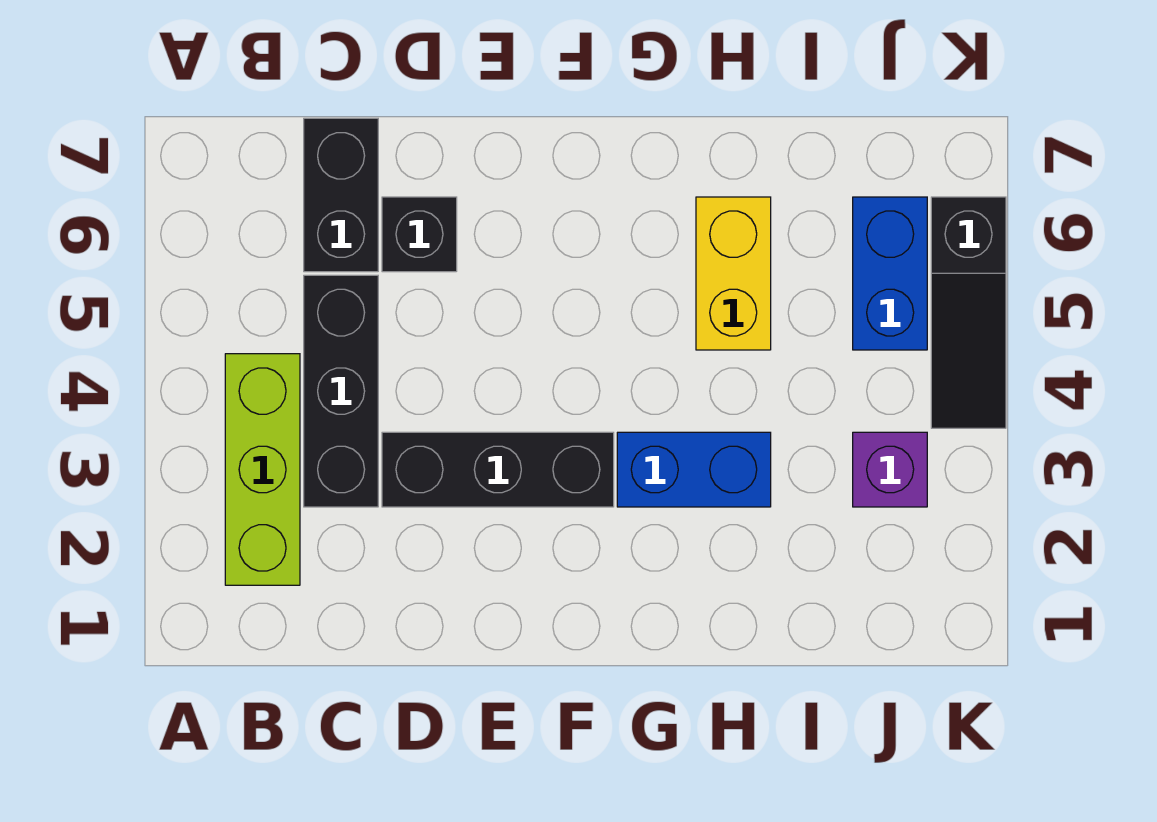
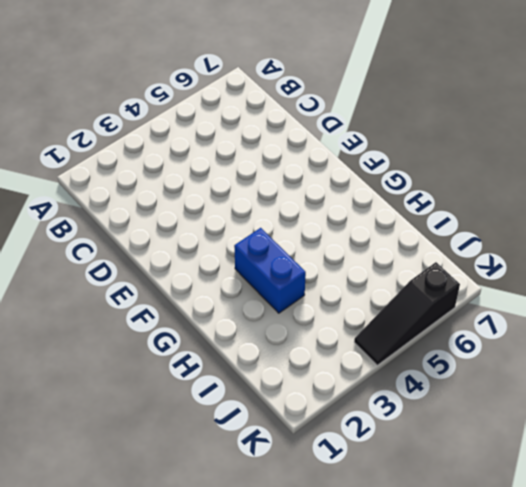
none -> lime 1x3 brick [225,354,300,585]
none -> black 1x3 brick [304,275,378,507]

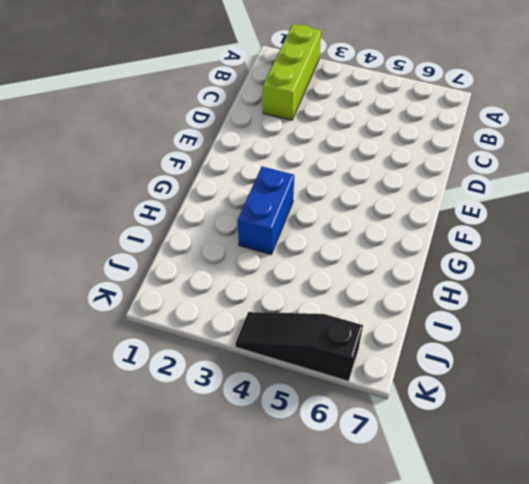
lime 1x3 brick [263,24,321,120] -> lime 1x3 brick turned to [225,354,300,585]
none -> black 1x3 brick [304,275,378,507]
none -> black 1x2 brick [304,118,378,272]

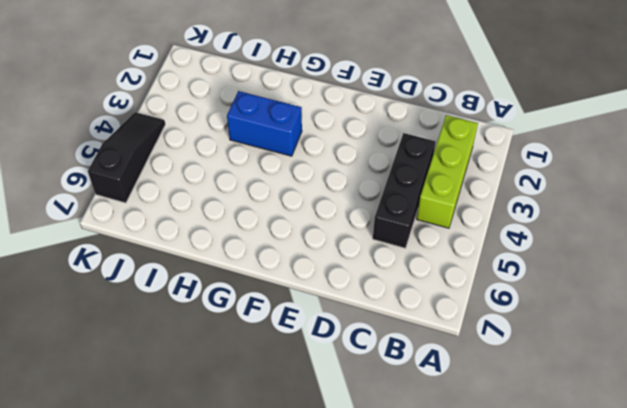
none -> black 1x2 brick [304,118,378,272]
none -> black 1x3 brick [382,432,614,507]

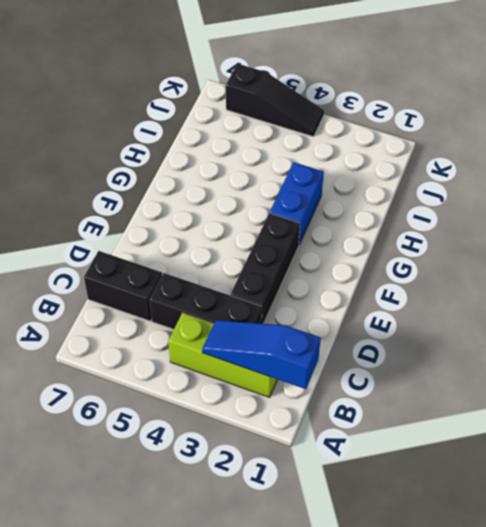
blue 1x3 slope [202,320,321,389] -> none
none -> black 1x1 brick [382,197,457,272]
none -> yellow 1x2 brick [696,197,771,350]

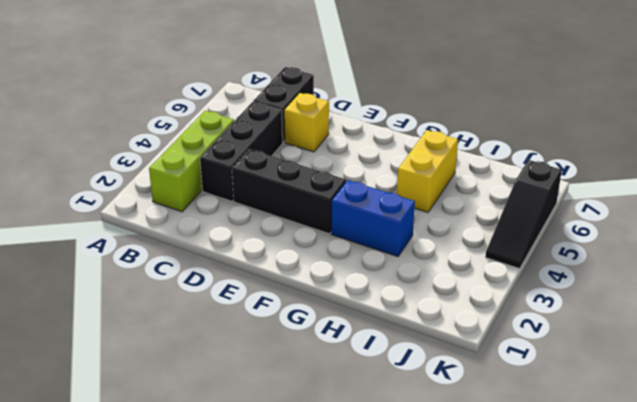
yellow 1x1 brick [284,93,329,152] -> black 1x1 brick [382,197,457,272]
none -> purple 1x1 brick [853,432,927,507]
none -> blue 1x2 brick [853,197,927,350]

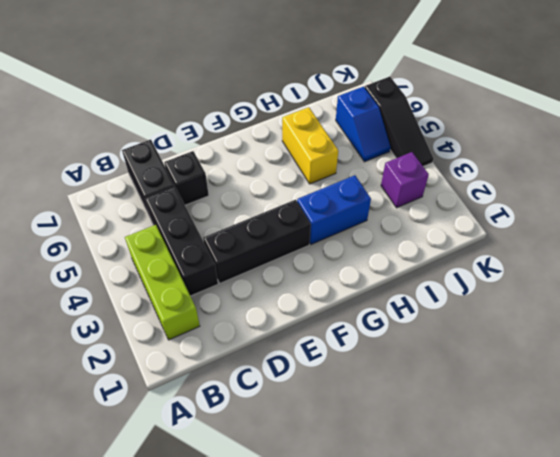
blue 1x2 slope [336,87,391,162] -> blue 1x2 brick [853,197,927,350]

